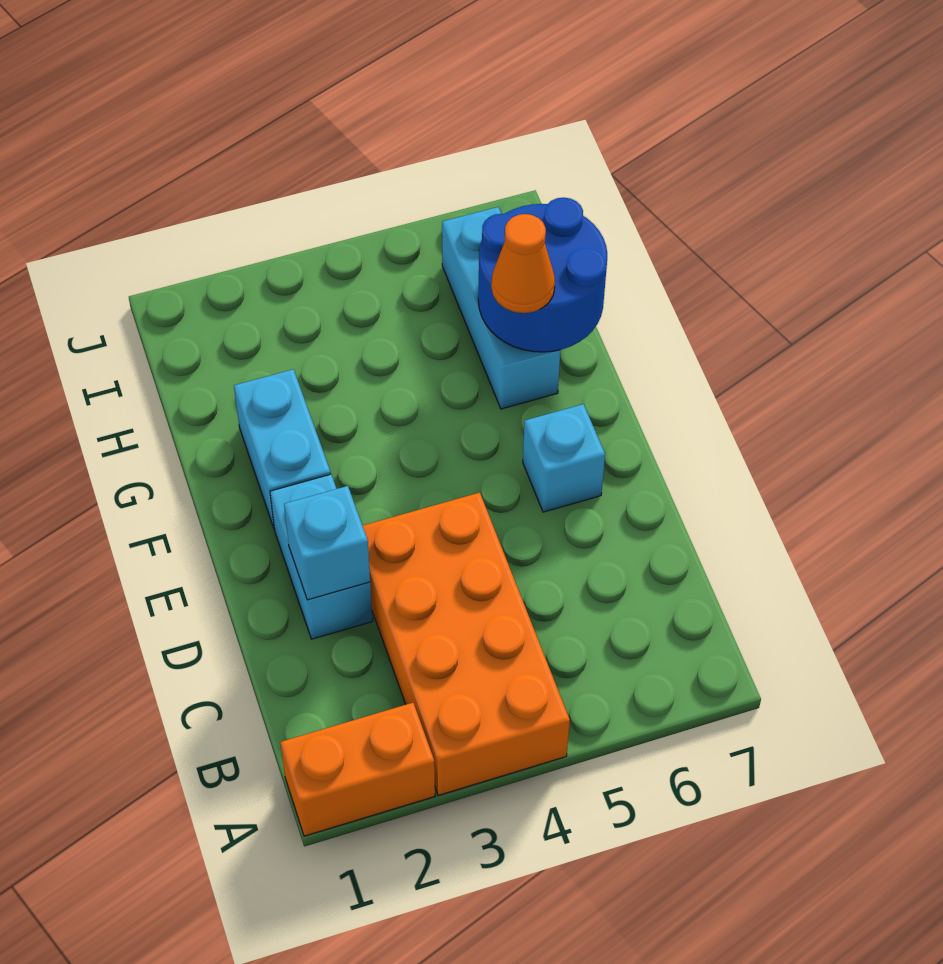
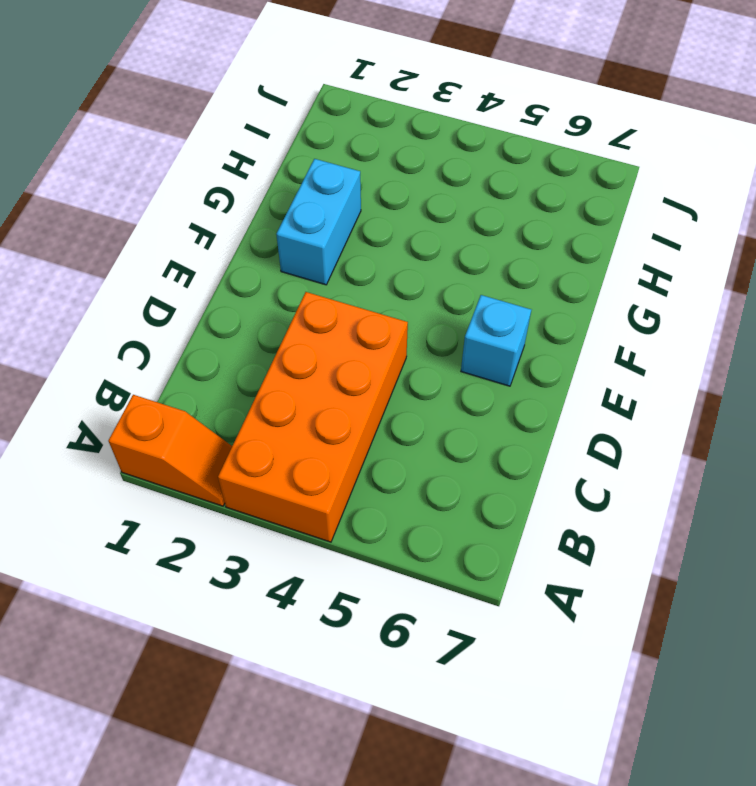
orange 1x2 slope [108,395,232,506] -> orange 1x2 brick [280,703,435,836]
none -> cyan 1x2 brick [270,474,373,639]
none -> cyan 1x3 brick [442,207,560,409]

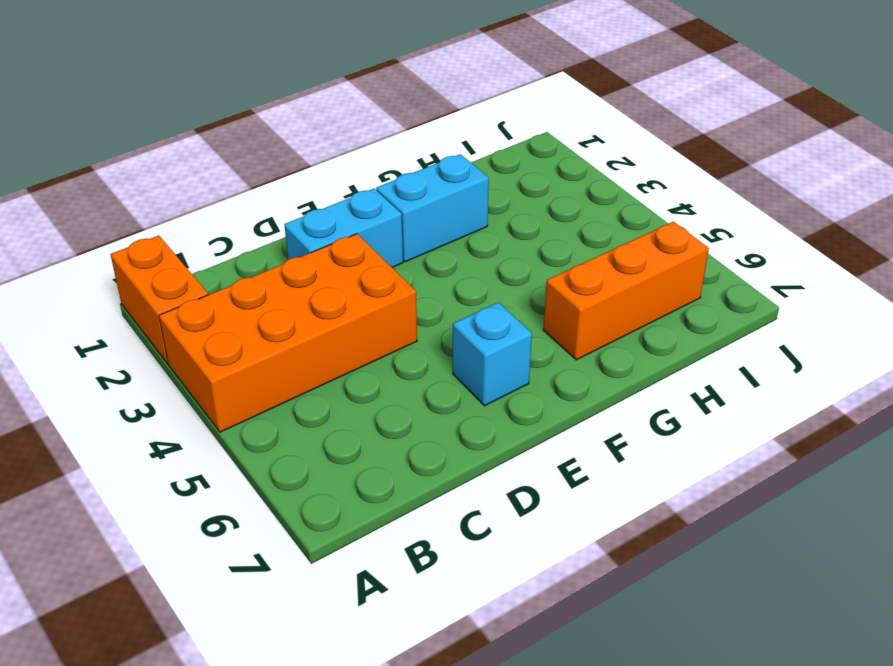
orange 1x3 brick [543,222,709,360] -> cyan 1x3 brick [442,207,560,409]
none -> cyan 1x1 brick [284,486,370,600]
none -> blue 2x2 round brick [478,198,607,352]

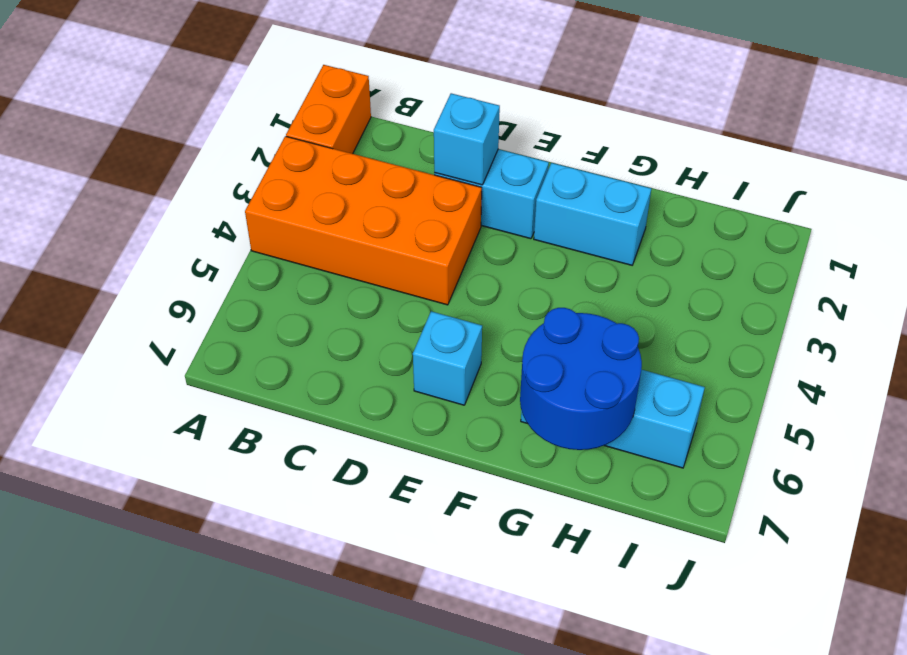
none -> orange 1x1 cone [491,214,555,313]

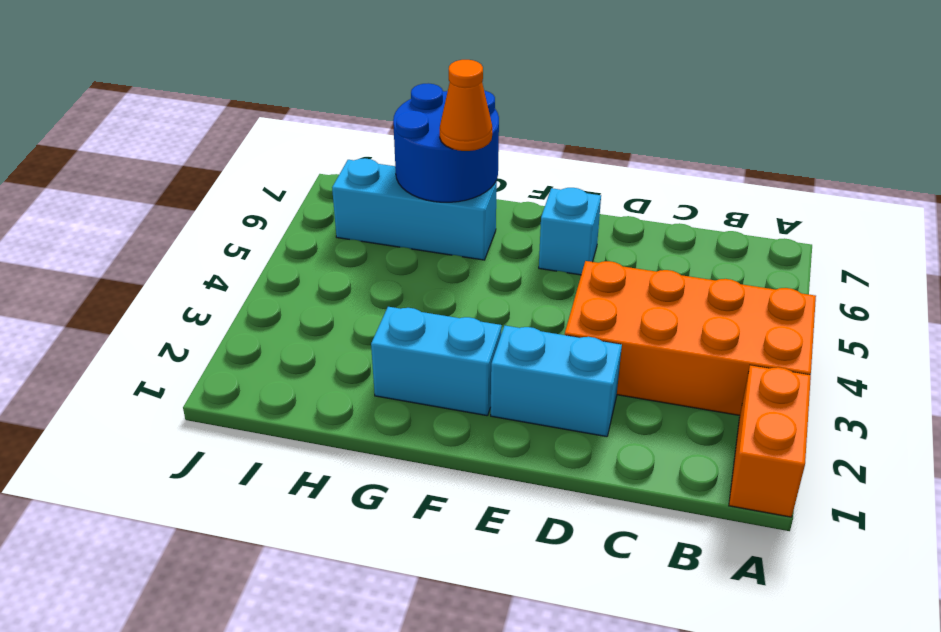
none -> cyan 1x1 brick [284,486,370,600]

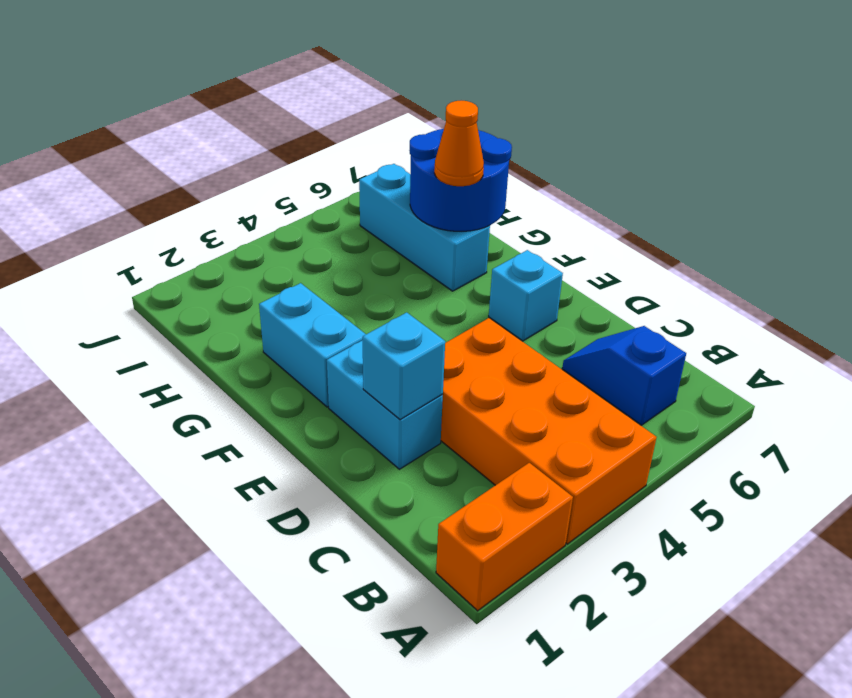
blue 1x2 slope [562,326,686,425] -> none

